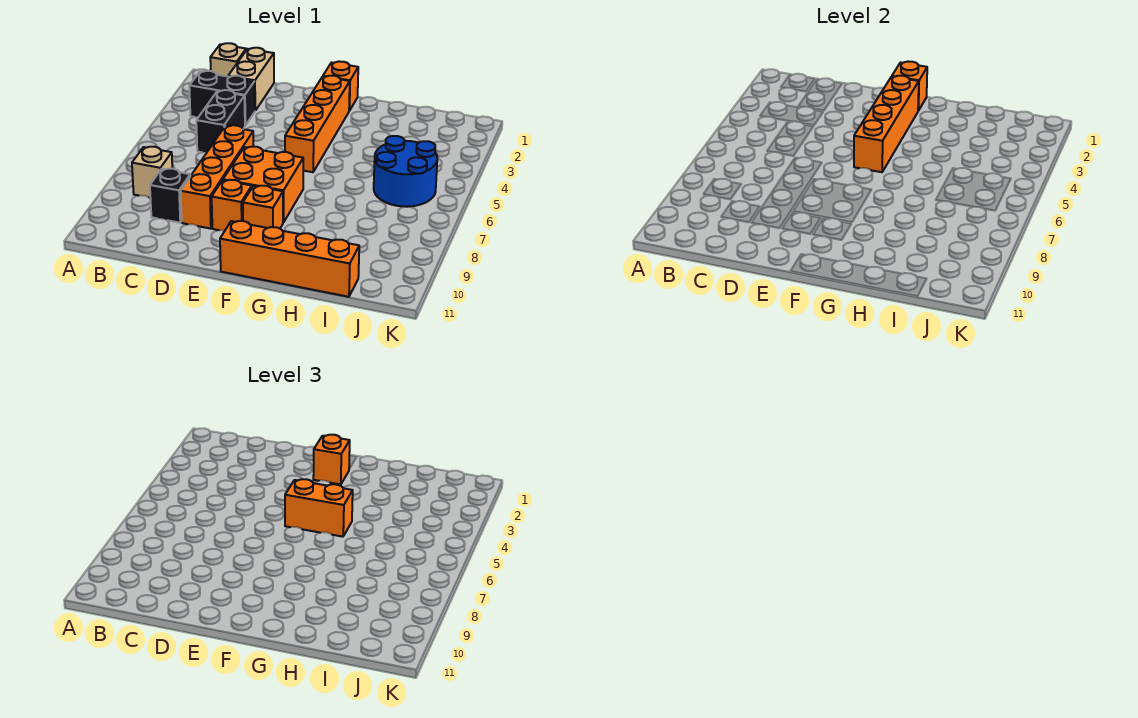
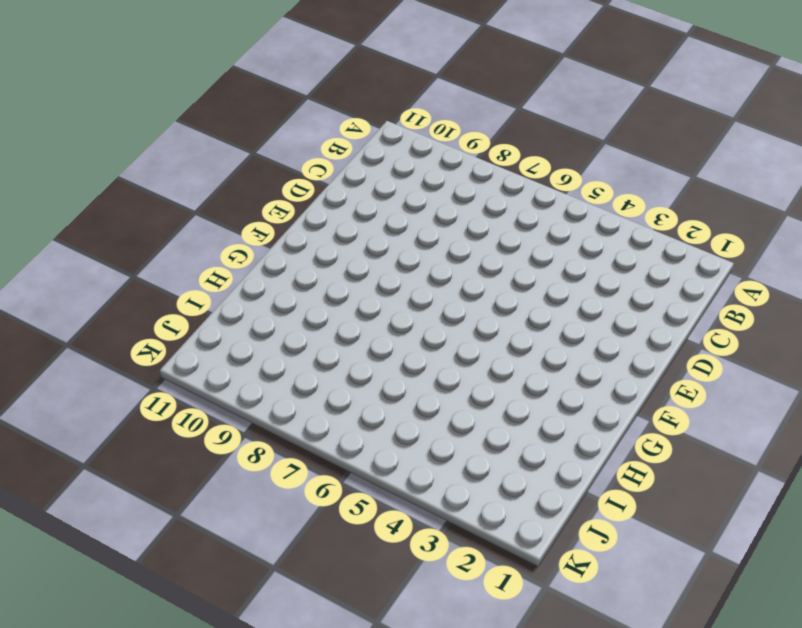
none -> tan 1x1 brick [210,43,246,76]
none -> black 1x2 brick [189,71,255,125]
none -> tan 1x1 brick [132,147,172,198]

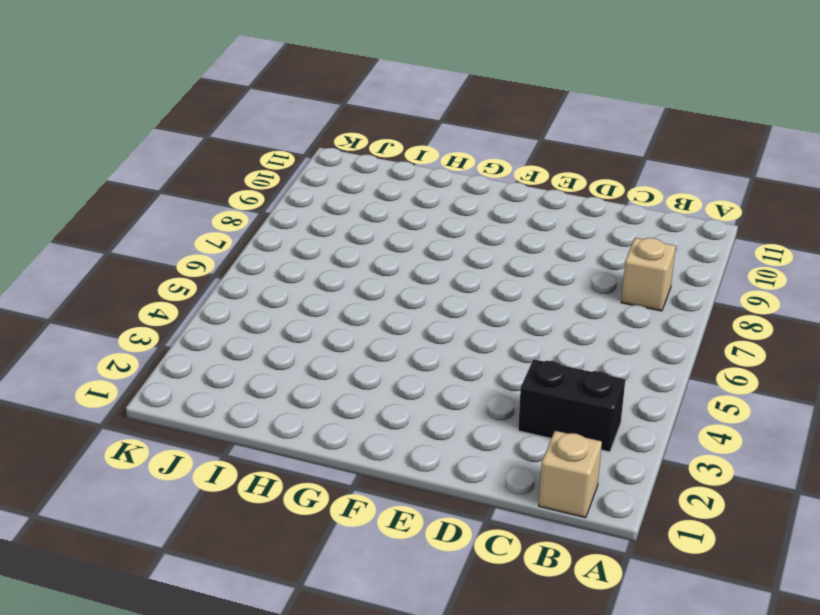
none -> tan 1x2 brick [228,48,274,111]
none -> black 1x2 brick [196,90,245,152]
none -> black 1x1 brick [150,169,190,223]

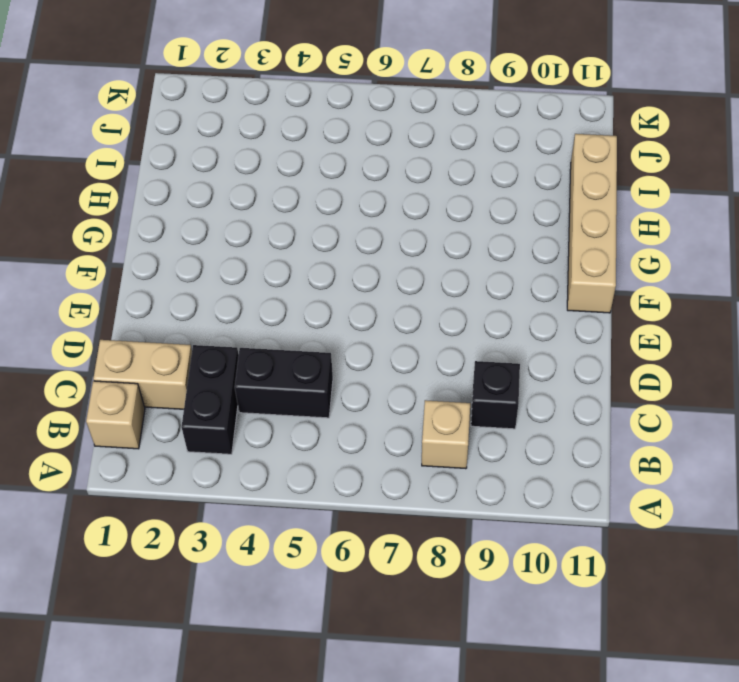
tan 1x4 brick [567,134,617,313] -> orange 1x4 brick [220,221,359,297]
none -> orange 1x4 brick [181,125,253,229]
none -> orange 2x2 brick [223,147,303,223]
none -> orange 1x1 brick [212,180,252,230]

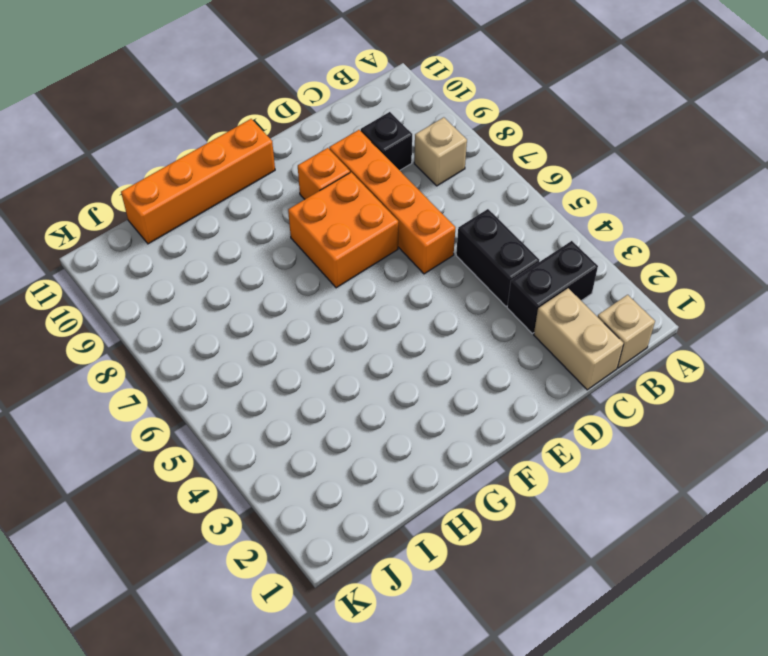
none -> orange 1x1 brick [323,61,358,111]
none -> orange 1x4 brick [285,76,350,172]
none -> orange 1x1 brick [243,186,283,228]

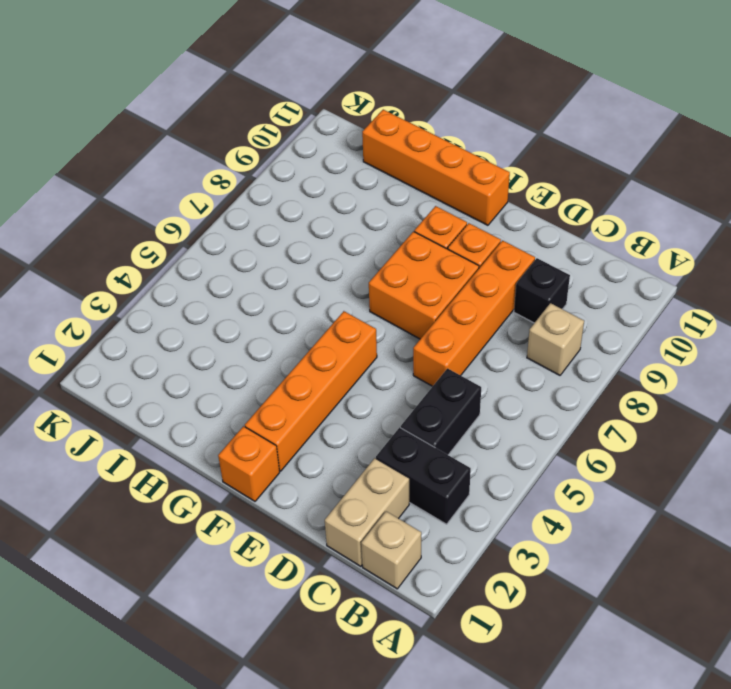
none -> blue 2x2 round brick [374,136,437,207]
none -> orange 1x1 brick [892,61,927,111]
none -> orange 1x4 brick [854,76,919,172]

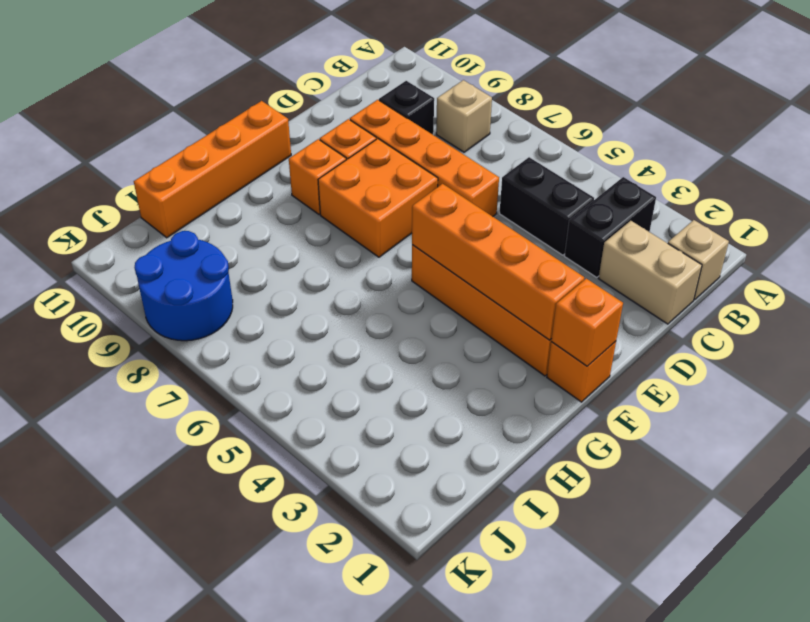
blue 2x2 round brick [134,231,233,341] -> blue 2x2 round brick moved to [374,136,437,207]
none -> orange 1x1 brick [313,435,350,485]
none -> orange 1x2 brick [285,479,353,537]

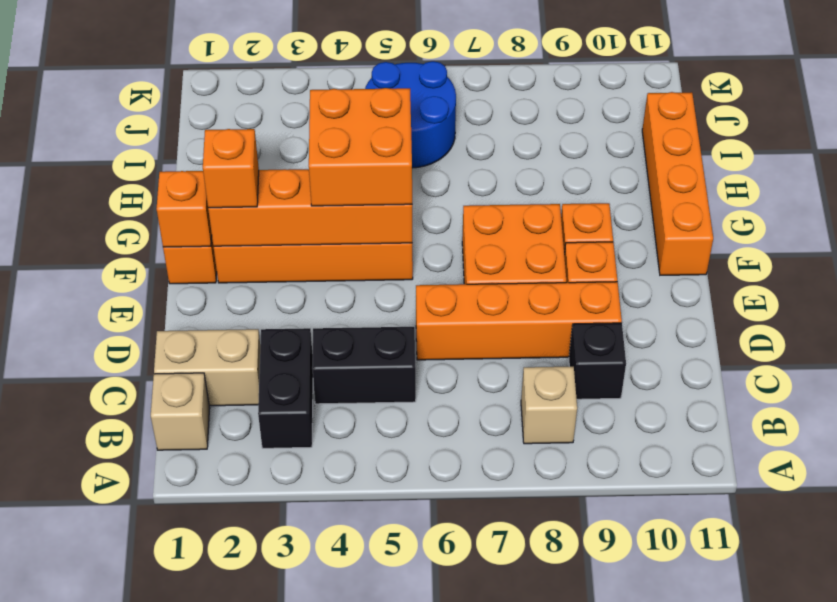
orange 2x2 brick [309,88,412,206] -> orange 1x2 brick [285,479,353,537]

